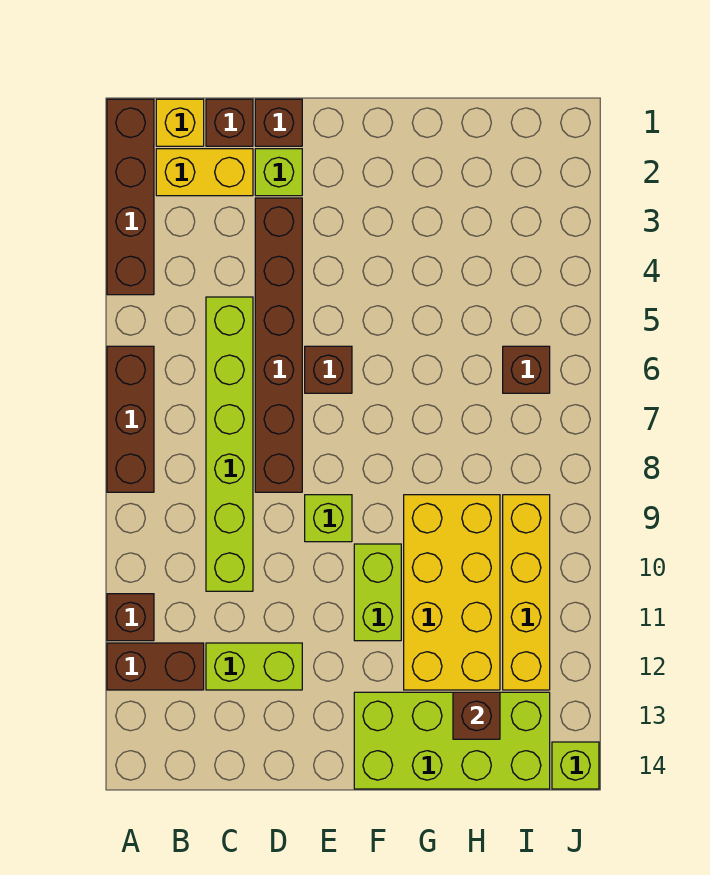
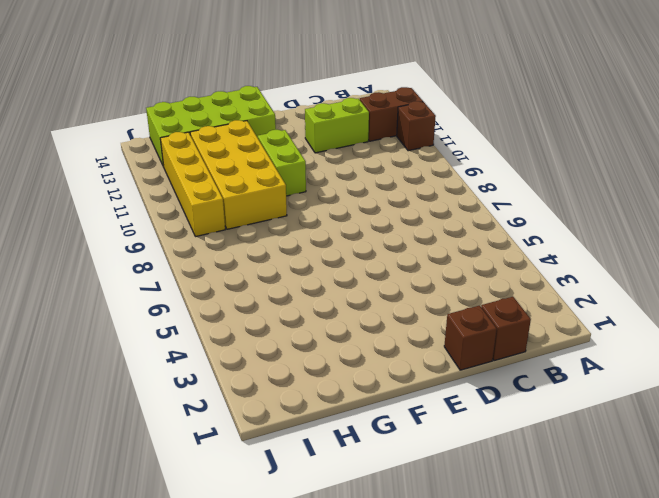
none -> brown 1x4 brick [107,99,154,295]
none -> brown 1x3 brick [107,346,154,492]
none -> yellow 1x1 brick [156,99,204,146]

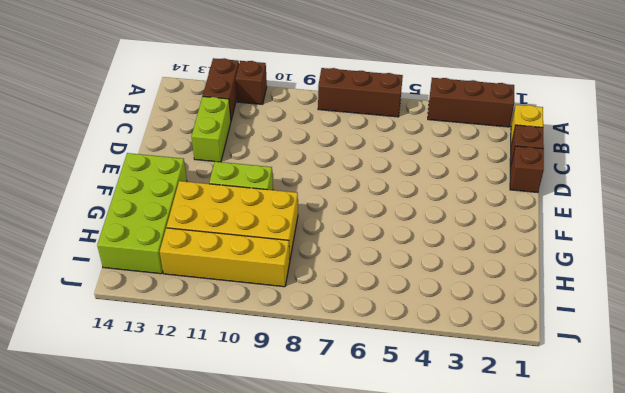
brown 1x3 brick [428,78,514,127] -> brown 1x4 brick [107,99,154,295]
none -> yellow 1x2 brick [156,149,253,196]
none -> lime 1x6 brick [206,297,253,591]
none -> lime 1x1 brick [255,149,302,196]

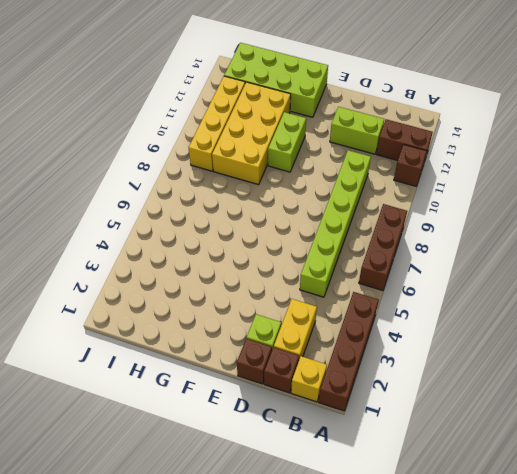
yellow 1x2 brick [274,299,317,359] -> yellow 1x2 brick turned to [156,149,253,196]
none -> brown 1x6 brick [255,198,302,492]
none -> brown 1x1 brick [305,346,352,393]
none -> lime 1x1 brick [305,495,352,542]

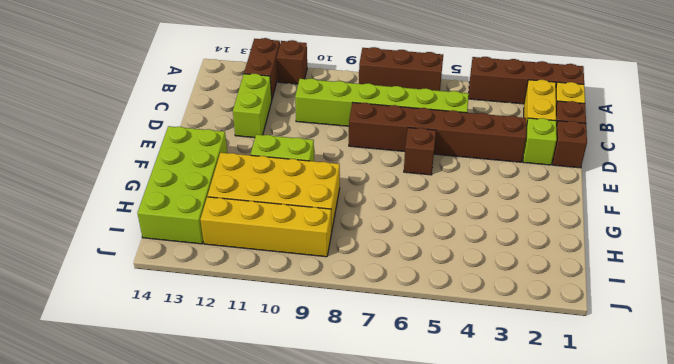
none -> lime 1x1 brick [305,495,352,542]
none -> brown 1x1 brick [503,346,550,393]
none -> lime 1x1 brick [552,742,599,789]

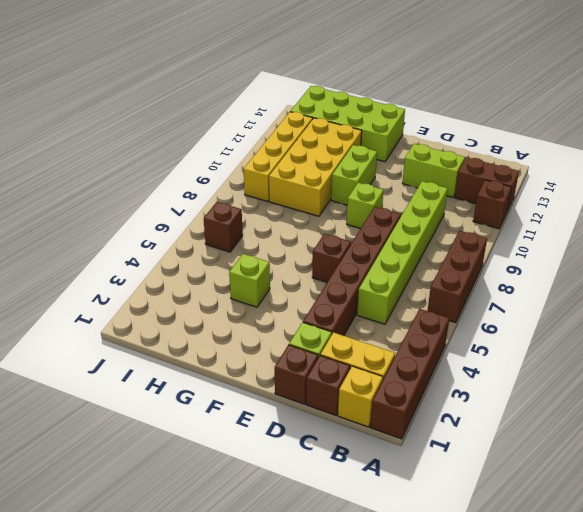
lime 1x1 brick [229,254,270,307] -> lime 1x1 brick moved to [552,742,599,789]
none -> brown 1x1 brick [453,692,500,739]

